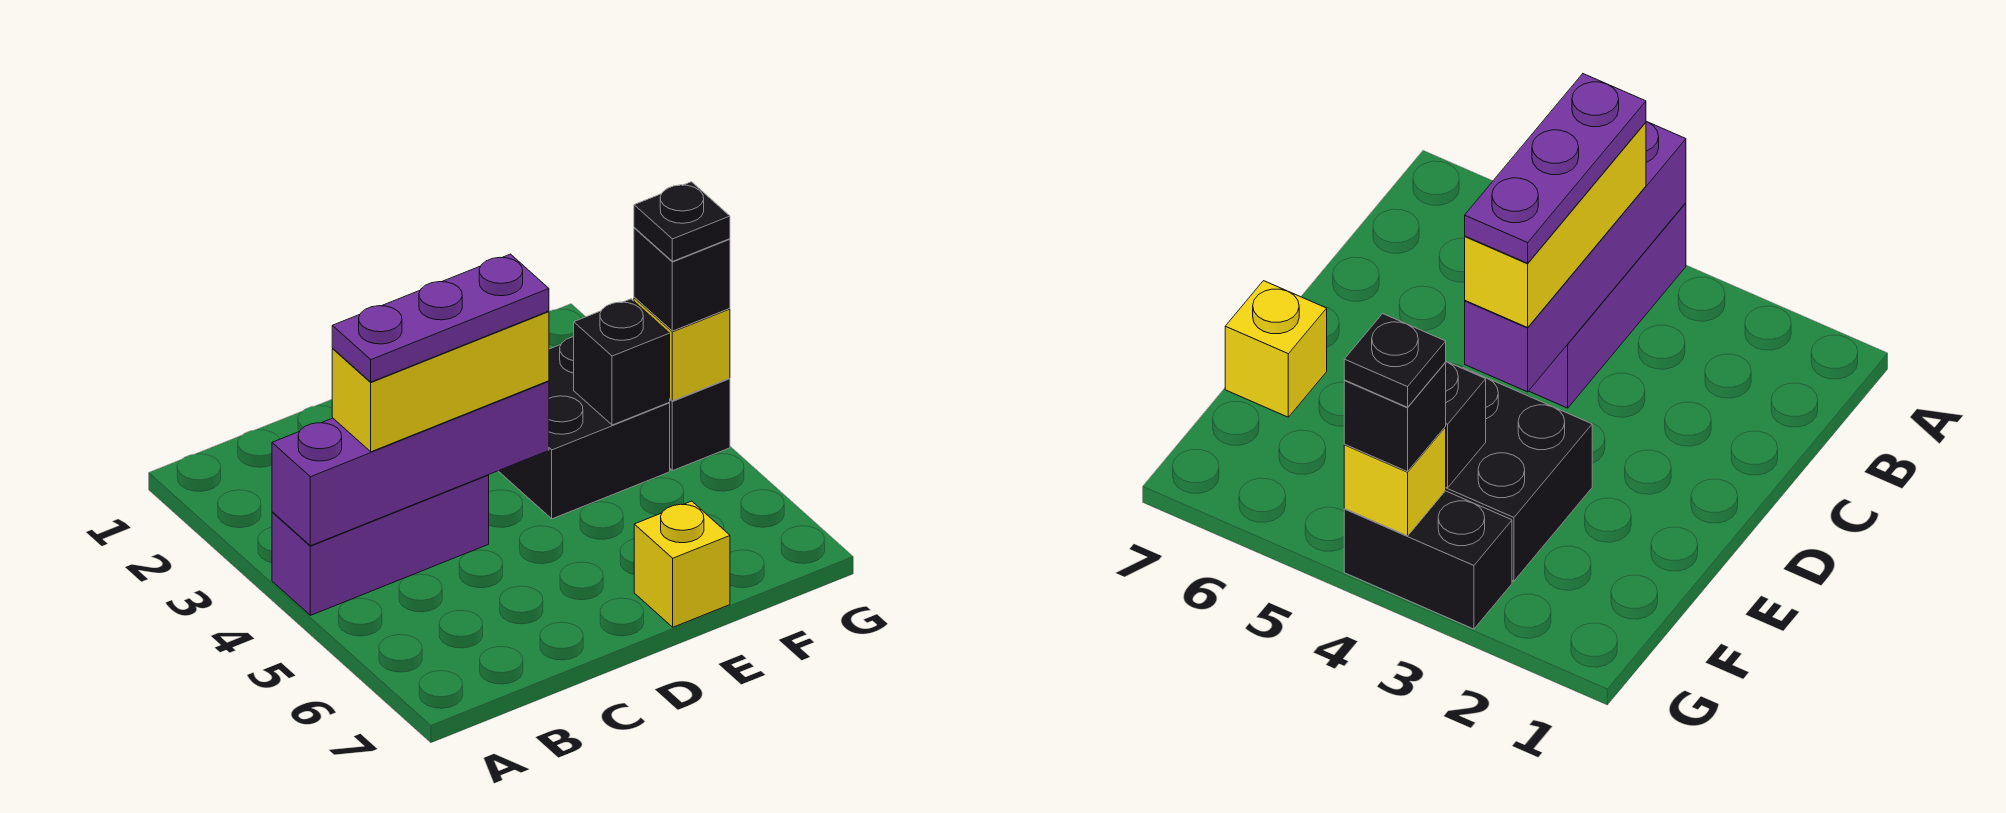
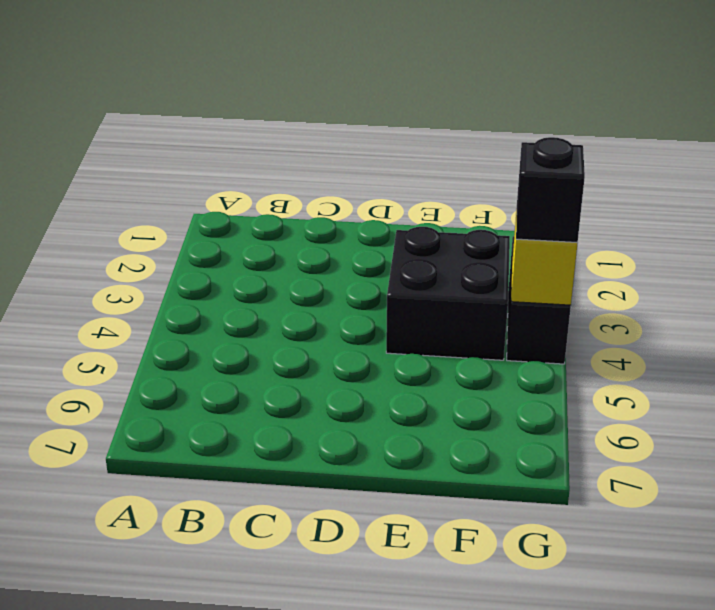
none -> purple 1x3 brick [272,475,489,615]
none -> yellow 1x1 brick [634,501,730,627]

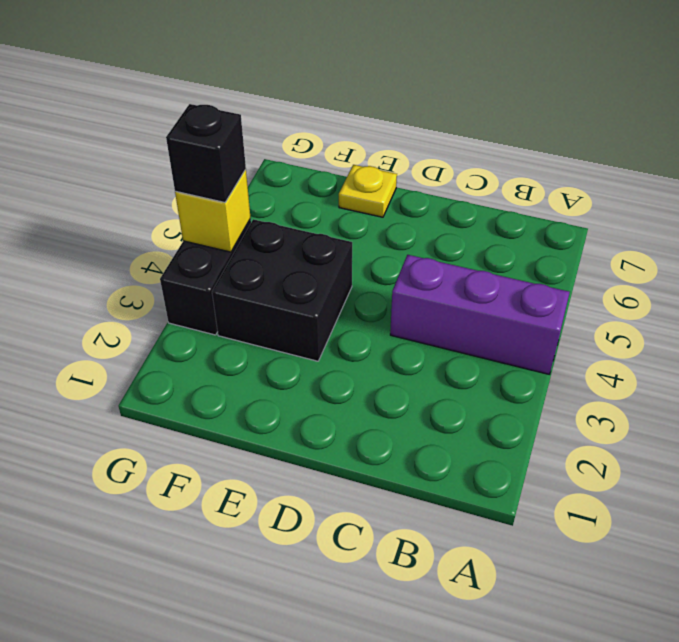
yellow 1x1 plate [339,165,397,217] -> yellow 1x1 brick [634,501,730,627]
none -> purple 1x4 brick [272,381,549,546]
none -> black 1x1 brick [574,299,670,425]

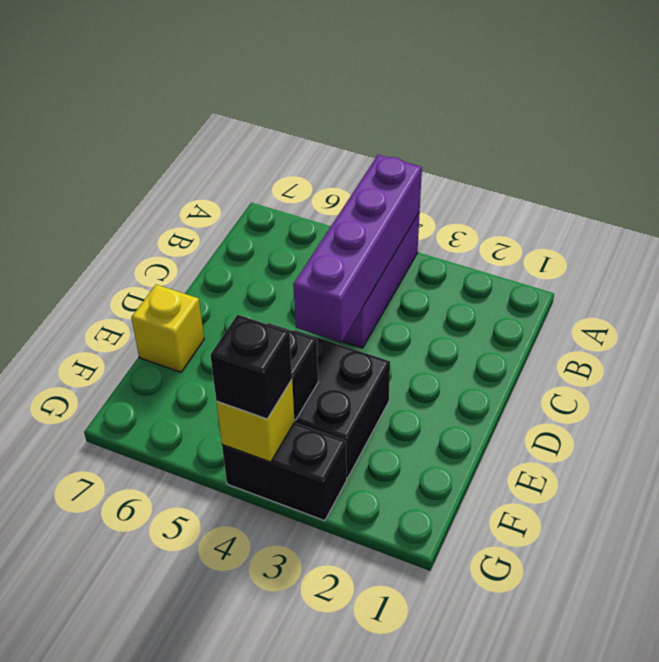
none -> yellow 1x3 brick [332,311,549,452]
none -> purple 1x3 plate [332,254,549,382]

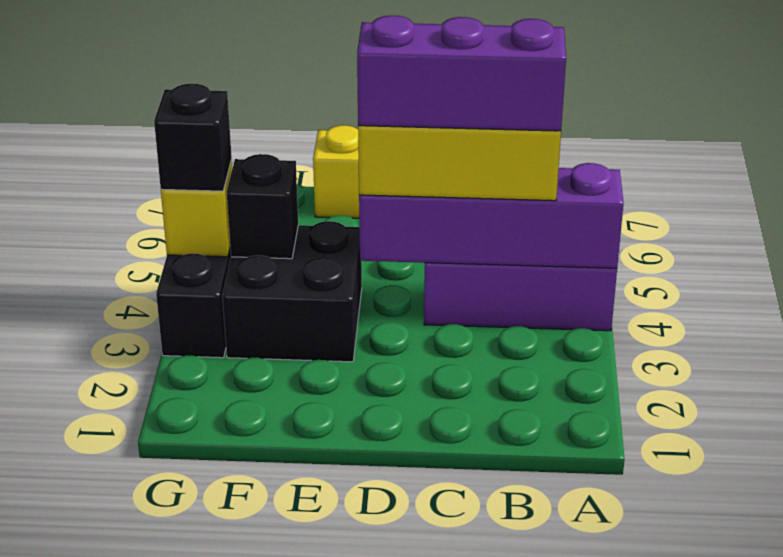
purple 1x3 brick [357,16,566,131] -> purple 1x3 plate [332,254,549,382]
none -> black 1x1 plate [634,182,730,261]

